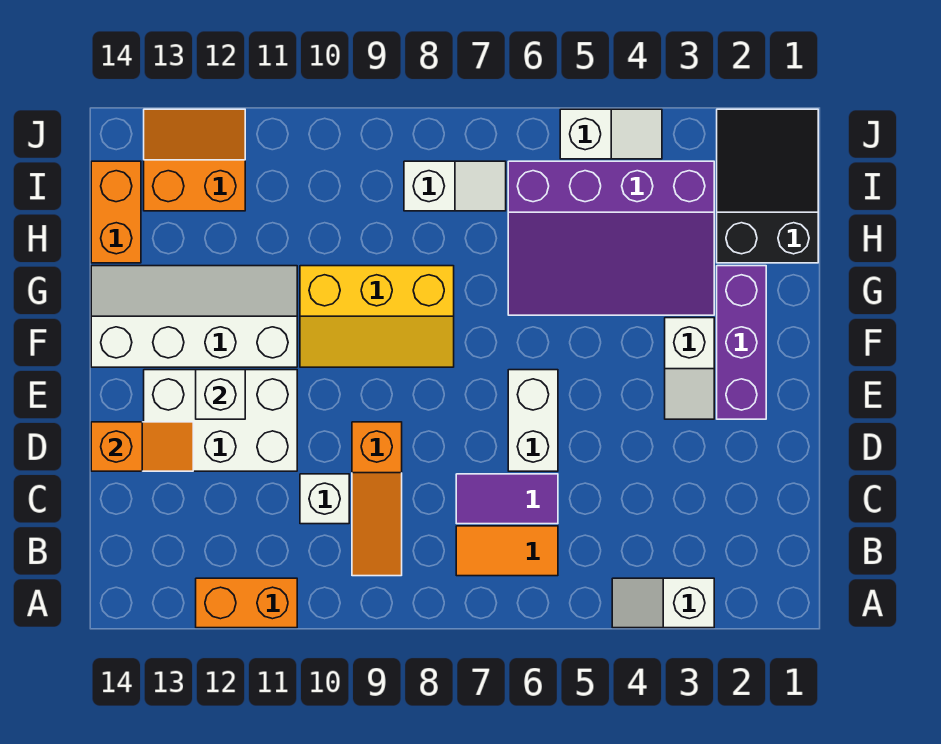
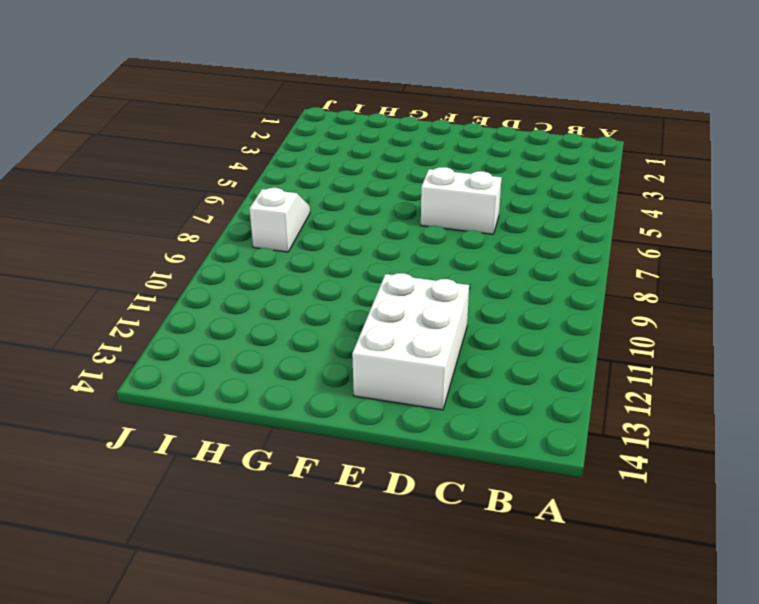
none -> white 1x2 slope [612,578,714,628]
none -> orange 1x2 brick [196,578,297,628]
none -> orange 1x2 tile [456,526,558,576]

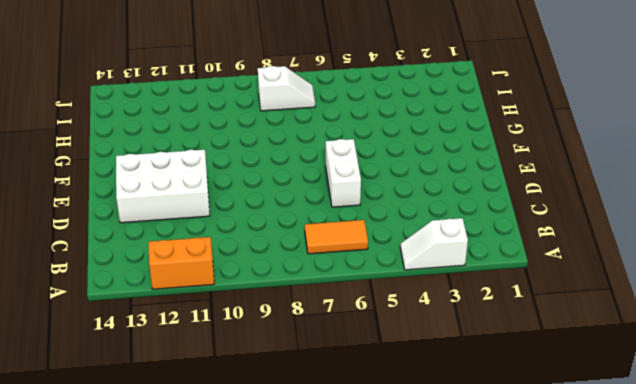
none -> orange 1x3 slope [352,422,402,576]
none -> purple 1x2 tile [456,474,558,524]
none -> white 1x1 brick [300,474,349,524]

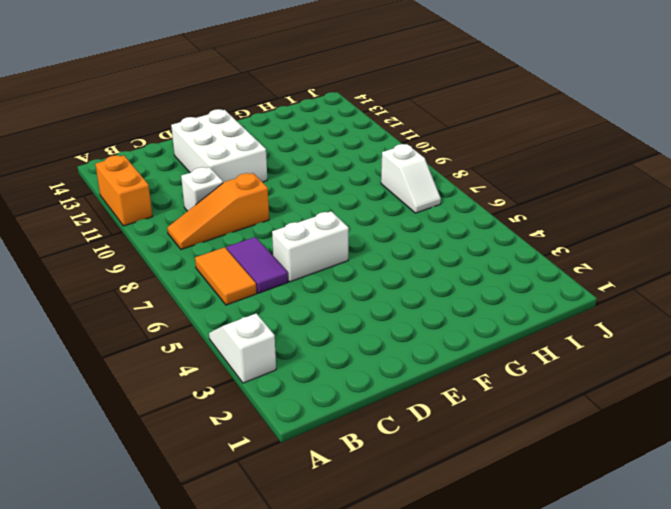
none -> purple 1x3 brick [717,266,766,419]
none -> white 1x2 slope [665,318,714,419]
none -> yellow 2x3 slope [300,266,454,367]

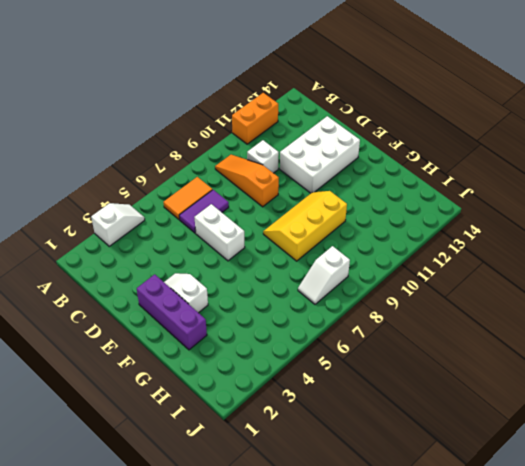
none -> white 2x4 slope [91,266,297,367]
none -> purple 3x4 slope [508,161,714,315]
none -> black 2x3 slope [717,109,818,263]

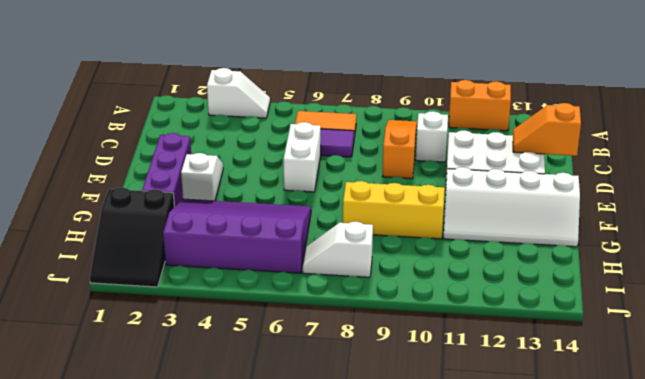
none -> orange 1x2 brick [91,161,141,263]
none -> orange 2x2 slope [144,109,245,211]
none -> white 1x2 slope [560,109,662,159]

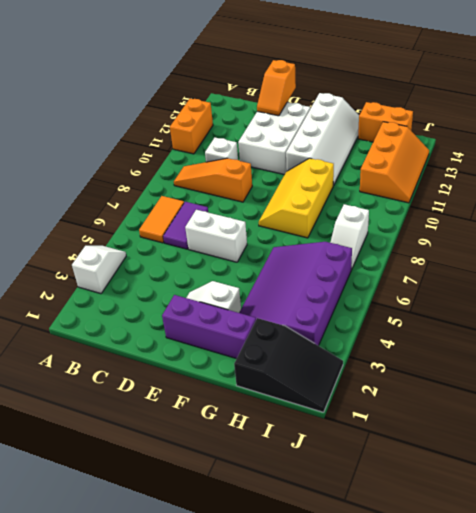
orange 2x3 slope [360,122,429,203] -> orange 2x2 slope [144,109,245,211]
none -> white 1x2 slope [560,109,662,159]
none -> white 1x1 brick [196,370,245,419]

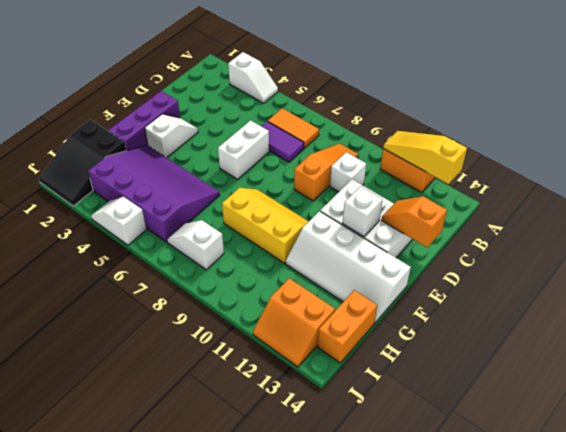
yellow 1x3 slope [383,131,467,184] -> none

